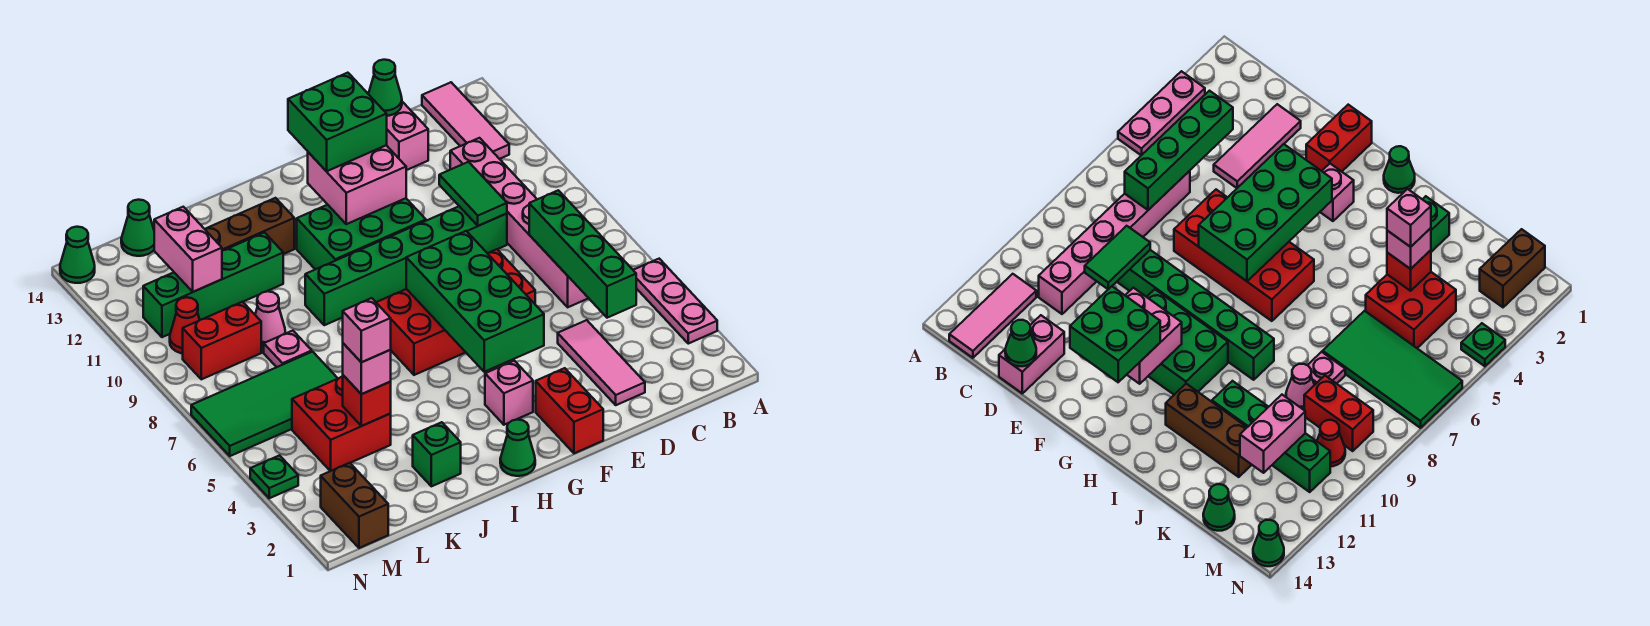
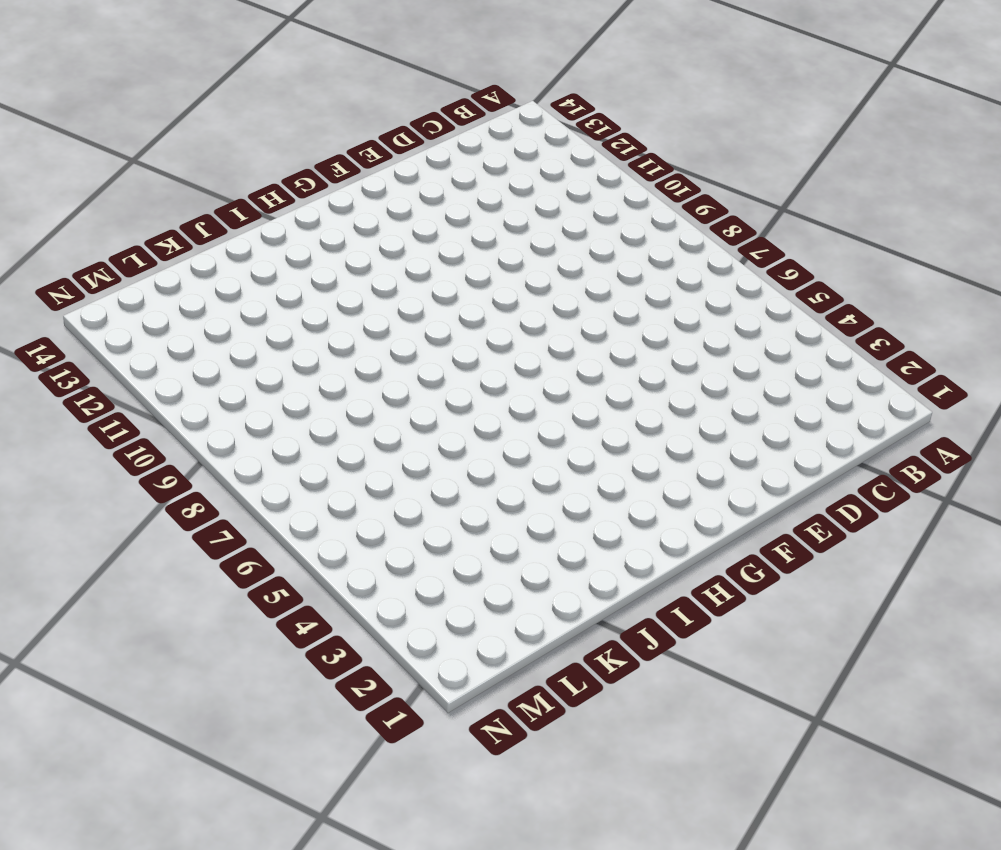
none -> pink 1x3 plate [633,259,717,344]
none -> pink 1x3 tile [422,82,509,159]
none -> pink 1x6 brick [450,138,588,307]
none -> pink 1x3 tile [558,320,645,405]

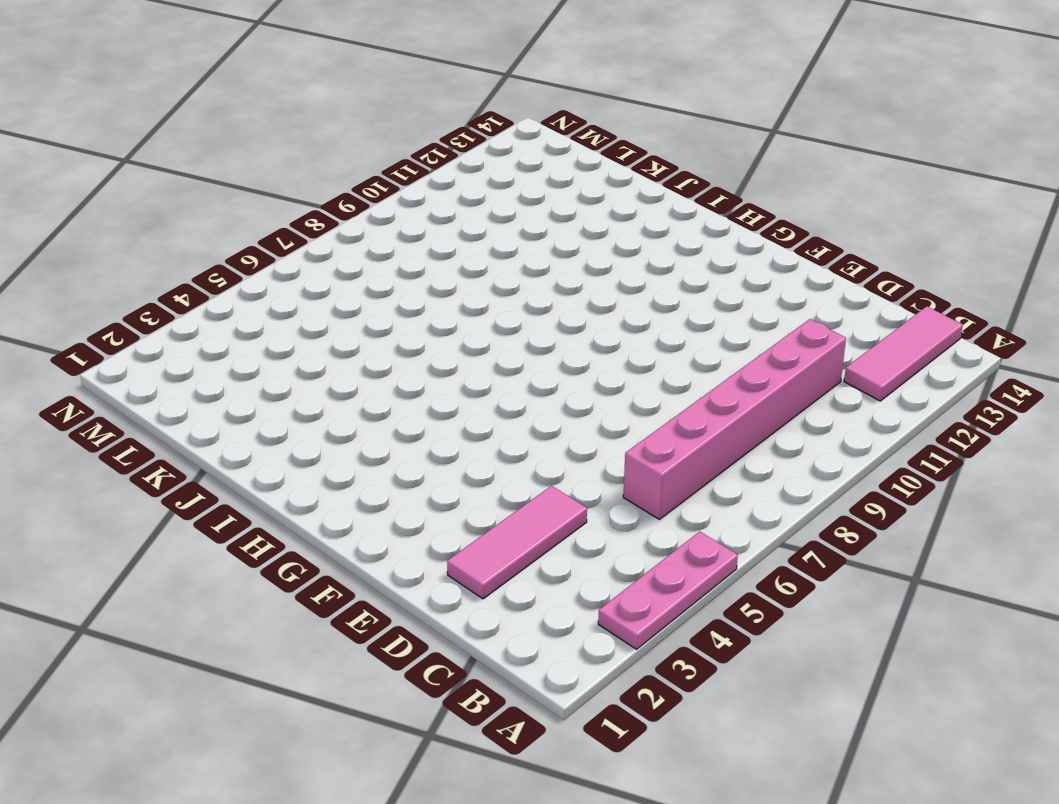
none -> green 1x6 brick [305,206,507,325]
none -> pink 1x2 brick [387,102,428,170]
none -> red 2x4 brick [376,249,535,375]
none -> red 1x2 brick [536,368,603,453]

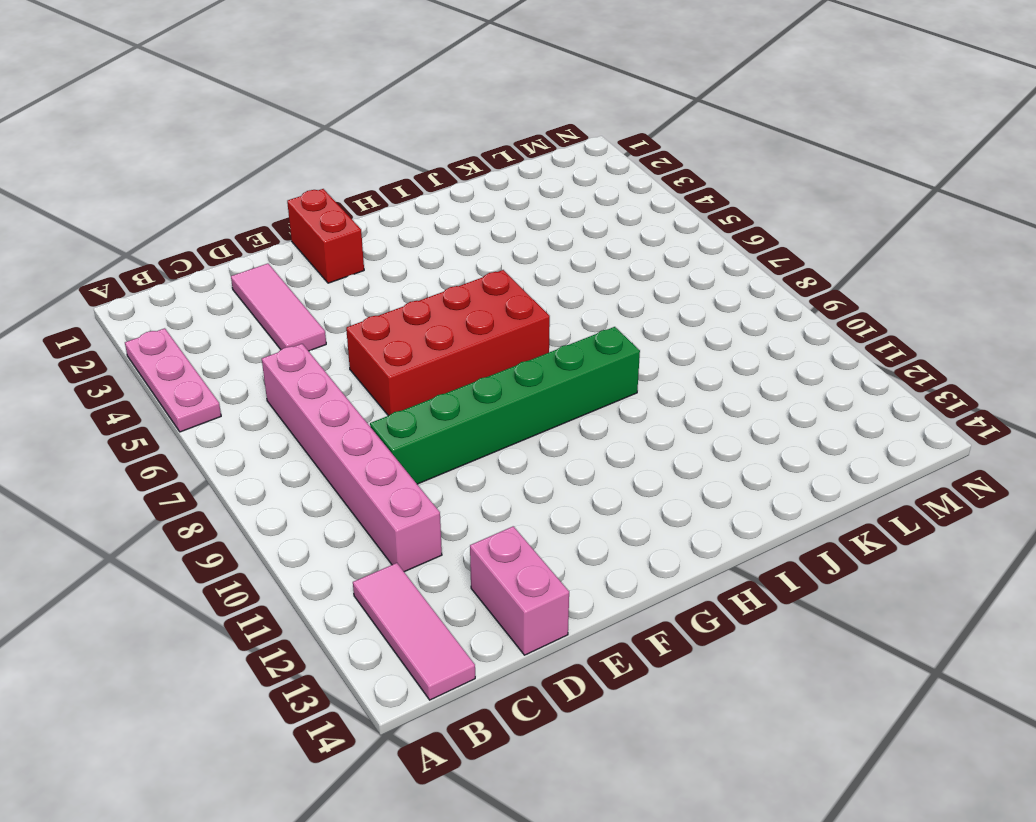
none -> green 2x3 brick [297,198,426,269]
none -> pink 1x1 brick [485,361,533,425]
none -> green 1x1 cone [500,420,535,476]
none -> brown 1x3 brick [205,198,294,254]

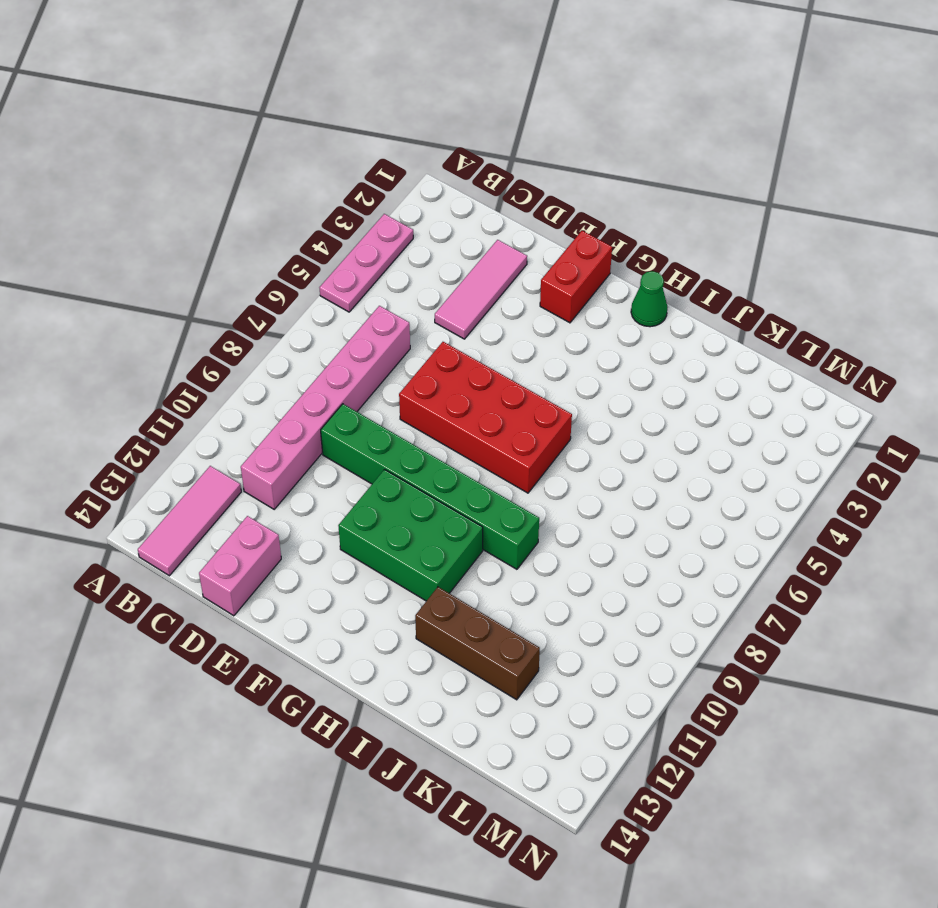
none -> pink 1x1 brick [485,361,533,425]
none -> green 1x1 brick [413,422,461,486]
none -> green 1x4 brick [143,233,283,337]
none -> red 2x2 brick [292,377,391,471]

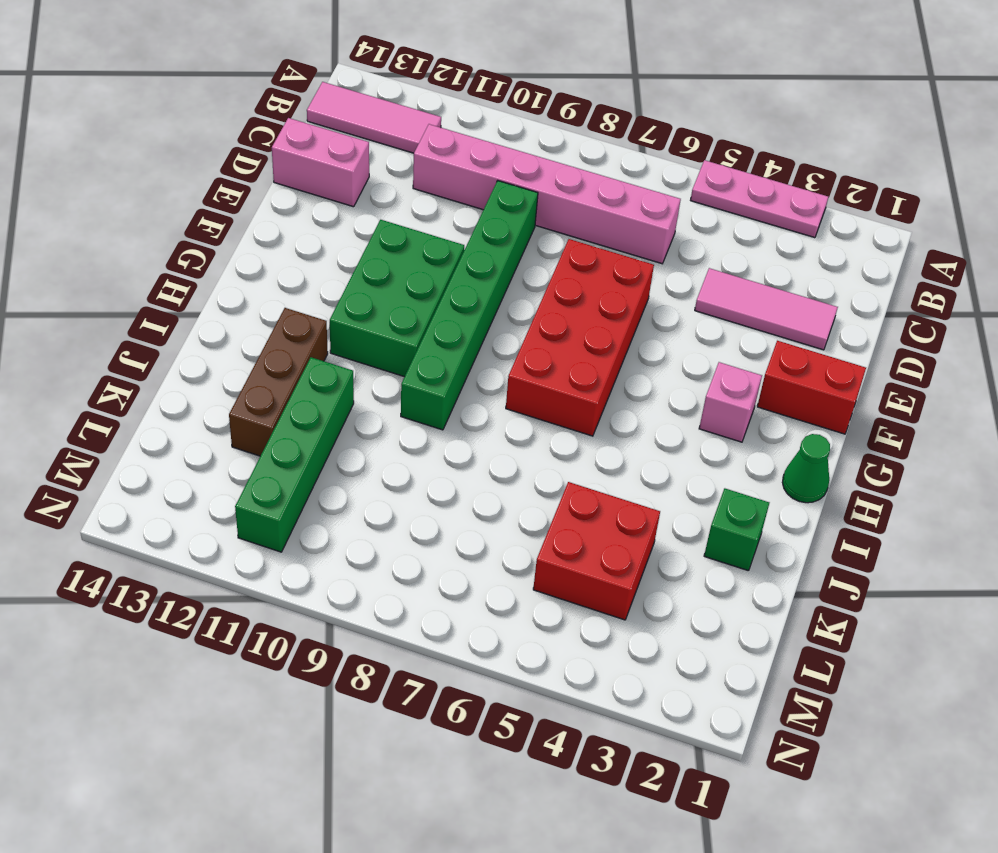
none -> green 2x4 tile [191,352,338,456]
none -> pink 1x1 plate [264,331,312,367]
none -> pink 1x1 cone [255,291,285,347]
none -> red 1x2 brick [183,302,261,379]

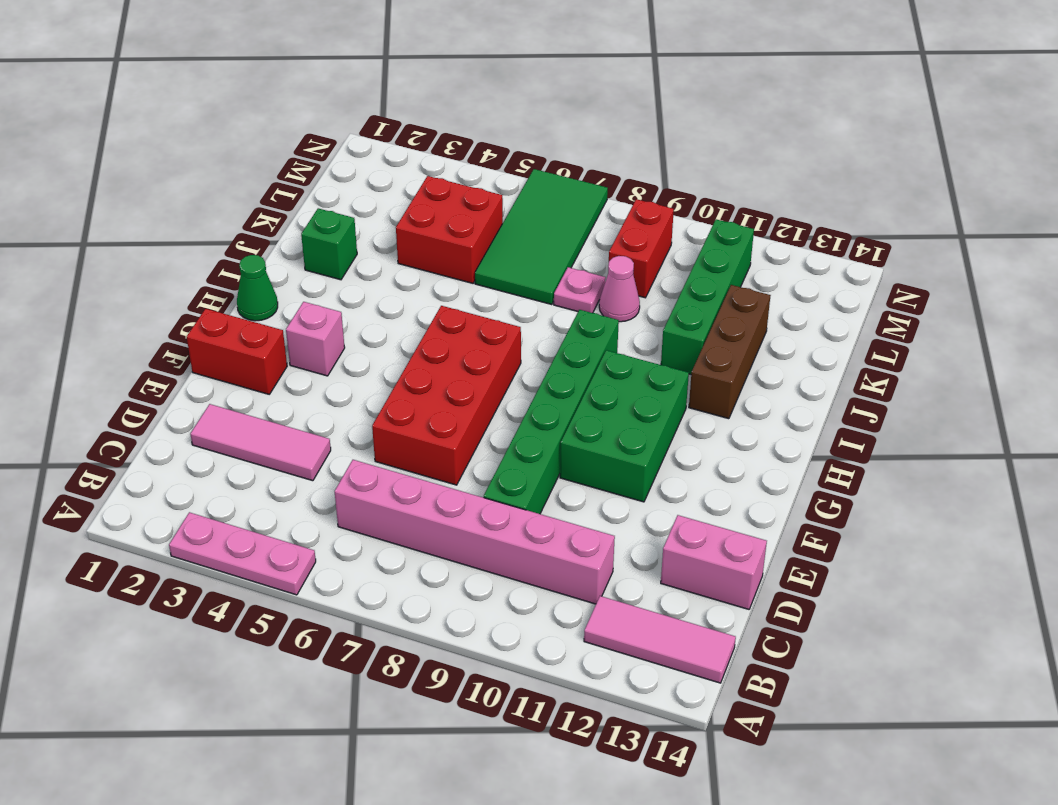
none -> green 1x1 cone [121,200,154,256]
none -> brown 1x2 brick [321,463,388,548]
none -> red 1x1 cone [170,297,200,353]
none -> green 1x1 plate [250,455,298,498]

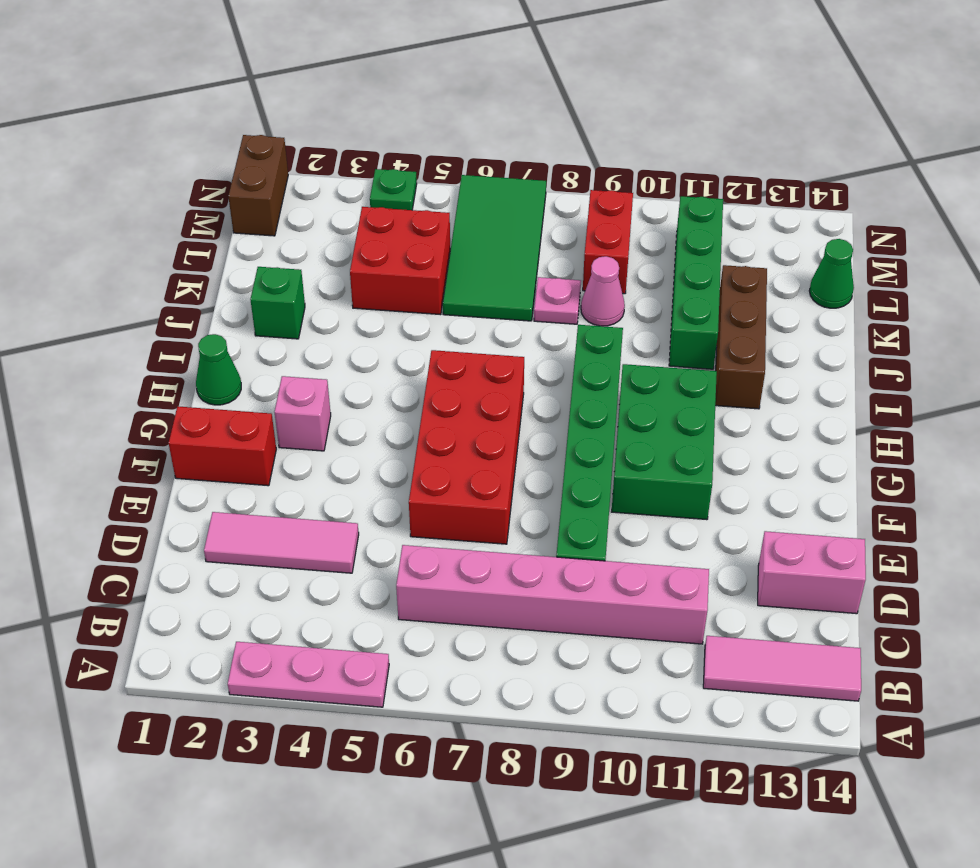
brown 1x2 brick [228,135,288,236] -> brown 1x2 brick turned to [321,463,388,548]
none -> red 1x1 cone [170,297,200,353]
none -> green 1x1 cone [60,227,95,283]
none -> green 1x4 brick [529,190,636,318]
none -> green 1x2 tile [439,162,507,226]

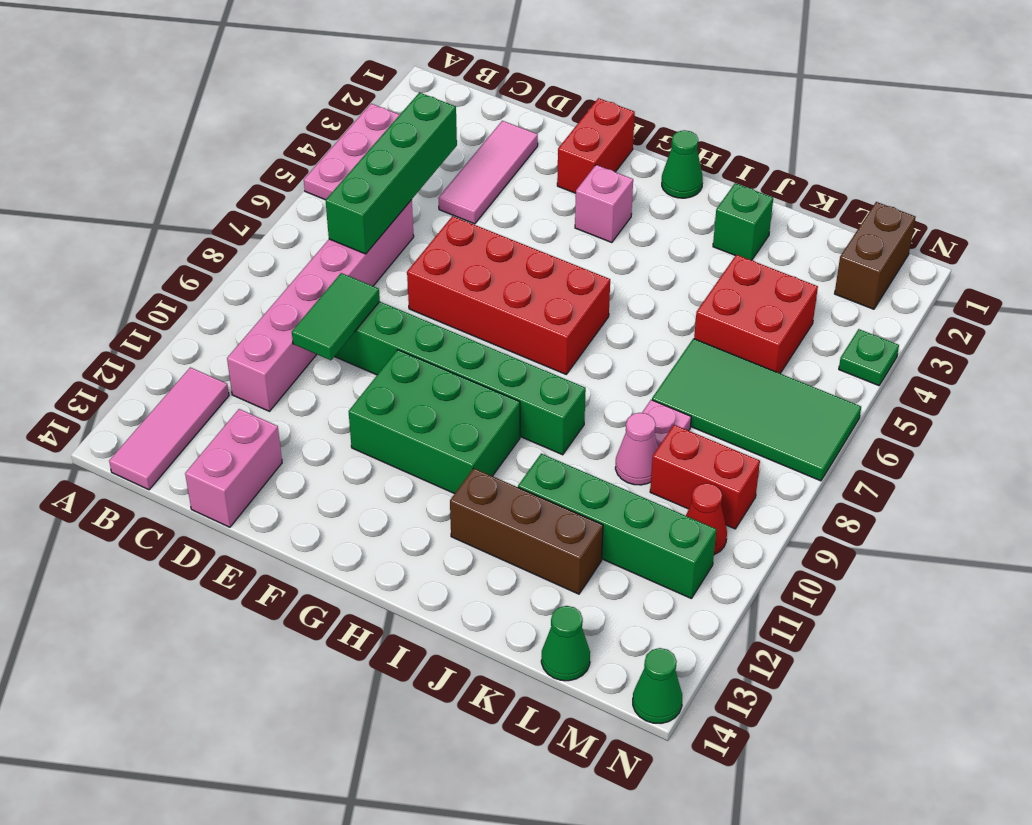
none -> green 1x1 cone [369,60,402,116]
none -> green 2x4 brick [406,231,544,372]
none -> pink 2x2 brick [308,145,406,224]
none -> red 1x1 brick [343,375,391,426]

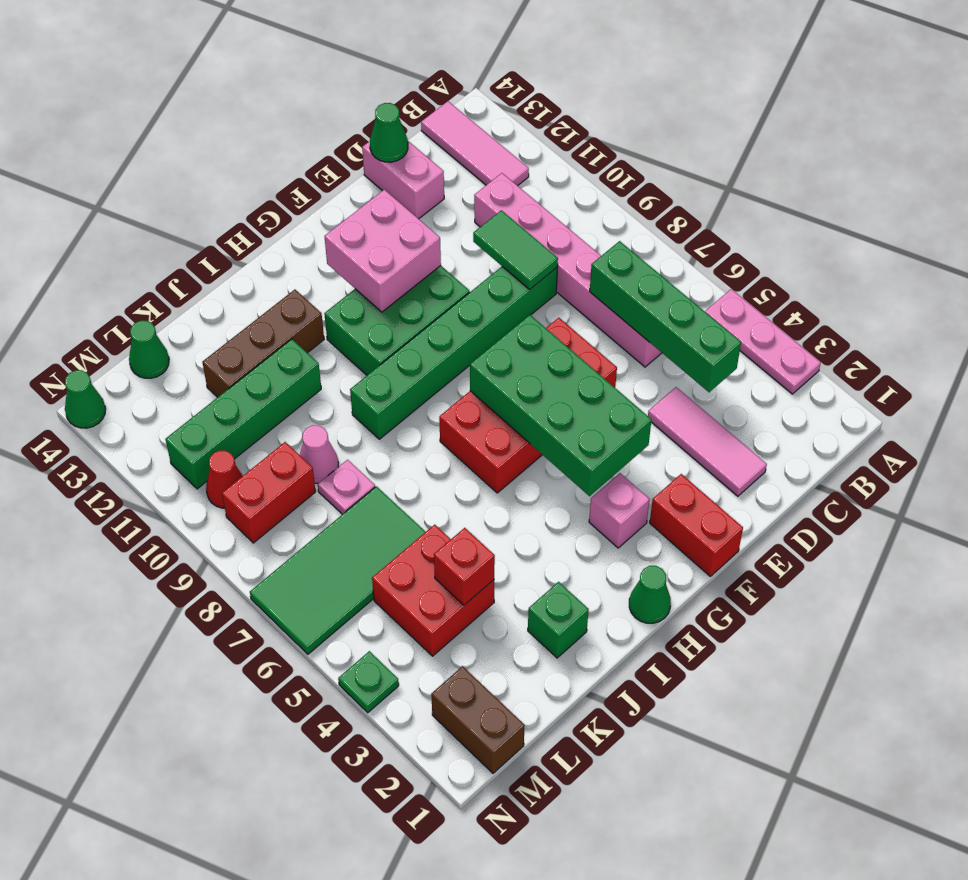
none -> pink 1x2 brick [154,207,222,292]
none -> green 2x2 brick [288,73,387,171]
none -> pink 1x1 brick [343,343,391,394]
none -> pink 1x1 brick [343,298,391,362]

